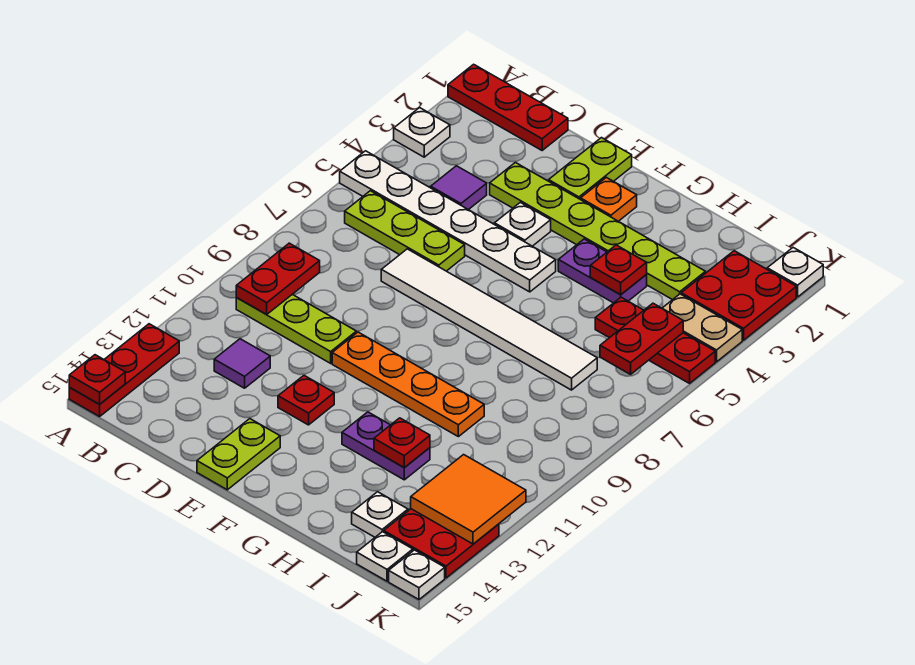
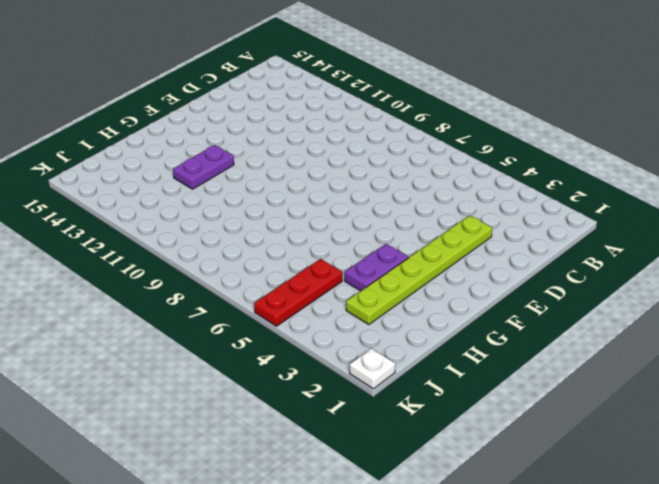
none -> red 1x3 plate [448,64,568,150]
none -> white 1x1 plate [394,108,450,157]
none -> white 1x6 plate [340,151,556,292]
none -> red 1x3 plate [69,324,179,417]

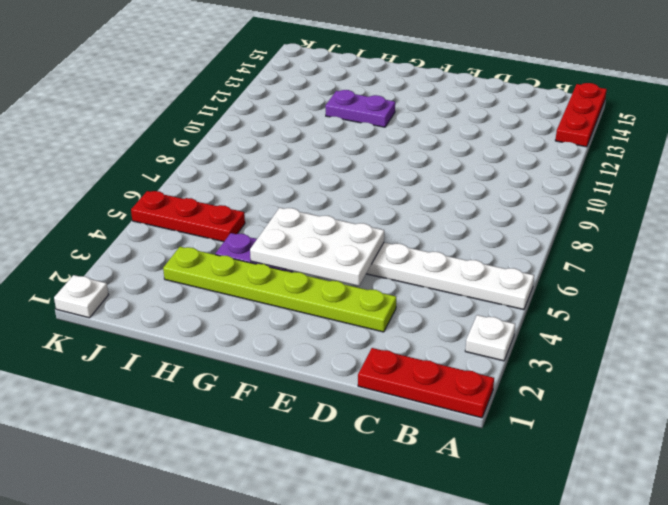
white 2x3 plate [250,208,384,286] -> none
none -> lime 1x3 plate [345,191,465,271]
none -> lime 1x3 plate [236,294,356,363]
none -> purple 1x1 tile [431,166,487,210]
none -> purple 1x1 tile [214,339,270,388]

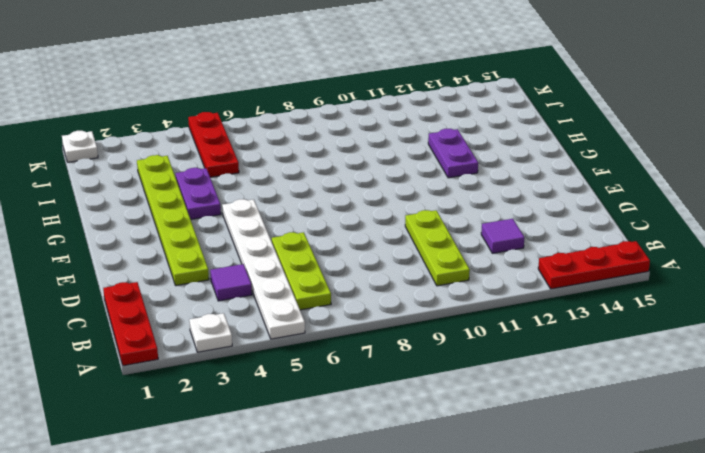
none -> white 1x6 tile [381,249,597,390]
none -> lime 1x2 plate [549,138,632,200]
none -> white 1x1 plate [495,202,551,246]
none -> orange 1x4 plate [332,332,484,437]

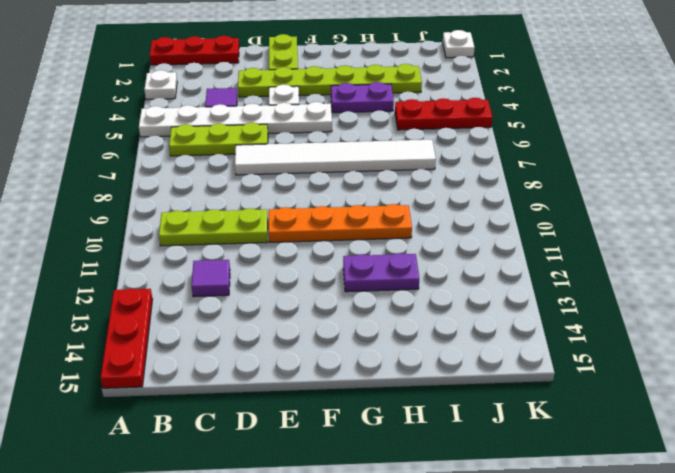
none -> red 1x1 plate [278,376,334,425]
none -> lime 1x2 plate [197,419,280,490]
none -> orange 1x1 plate [581,177,637,221]
none -> white 1x1 plate [352,492,408,537]

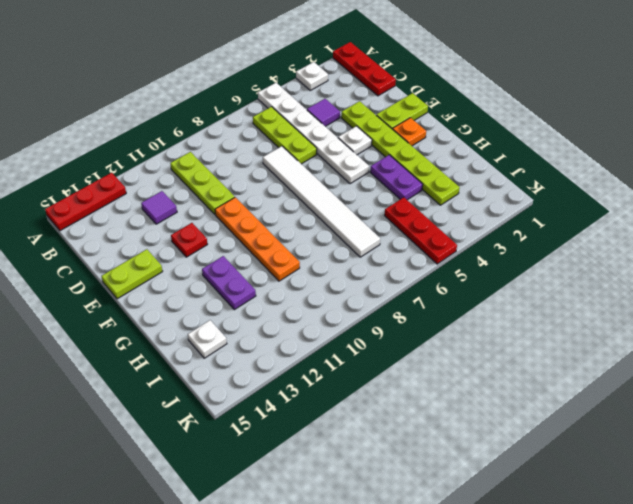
none -> red 2x2 plate [681,251,796,340]
none -> tan 1x2 plate [662,294,742,362]
none -> red 2x2 plate [384,509,499,578]
none -> white 1x1 plate [357,532,413,581]

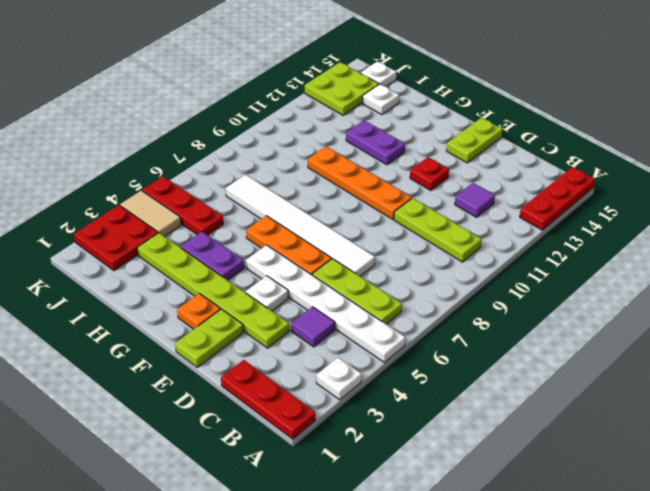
orange 1x3 plate [246,216,331,275] -> none
tan 1x2 tile [120,190,181,236] -> tan 1x2 plate [662,294,742,362]
lime 2x2 plate [305,62,379,115] -> red 2x2 plate [384,509,499,578]
none -> white 1x1 plate [767,248,823,297]
none -> white 1x1 plate [389,550,445,599]
none -> red 1x1 plate [69,355,125,404]
none -> red 1x2 plate [236,243,320,315]

